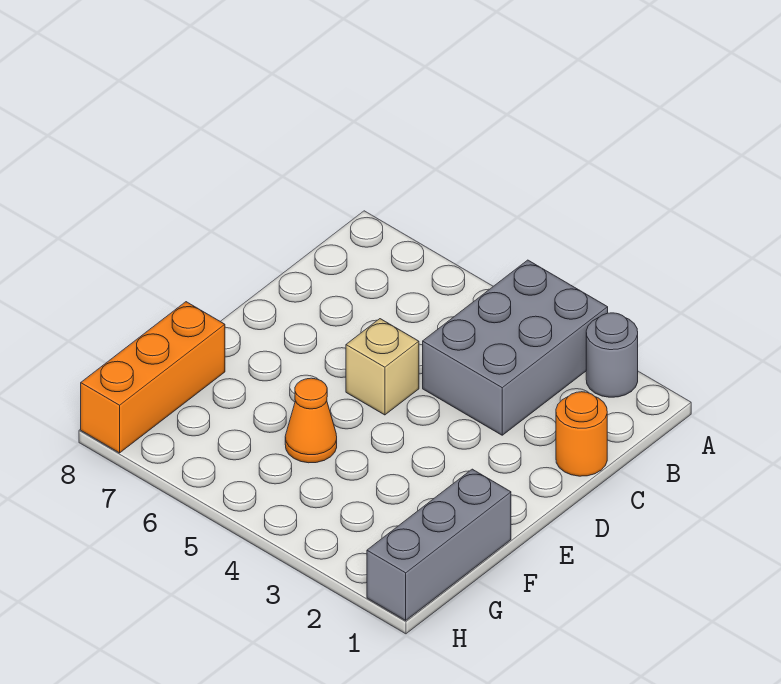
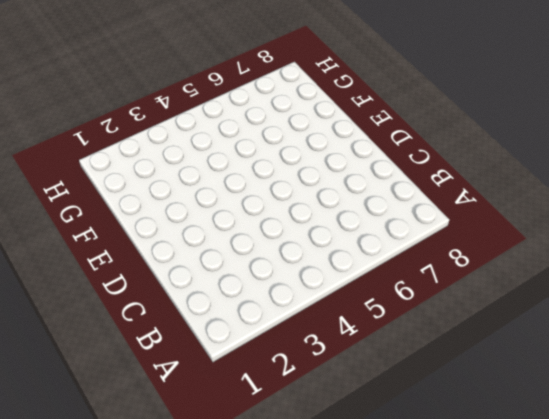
none -> grey 1x1 round brick [586,313,638,397]
none -> grey 2x3 brick [423,260,608,435]

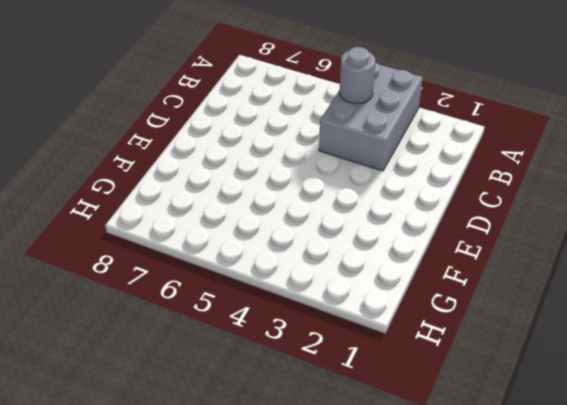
grey 1x1 round brick [339,47,375,104] -> grey 1x1 round brick moved to [586,313,638,397]
none -> orange 1x1 round brick [556,392,607,476]
none -> tan 1x1 brick [346,319,419,415]

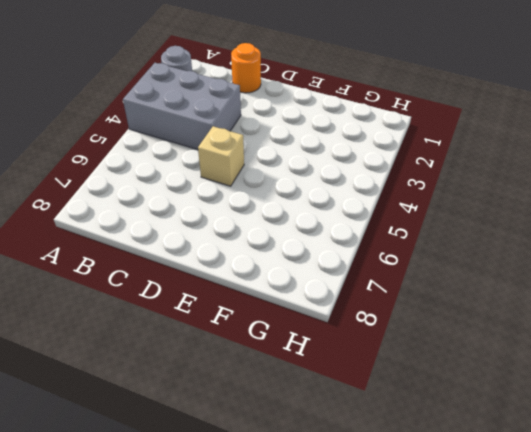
none -> grey 1x3 brick [367,469,511,620]
none -> orange 1x1 cone [285,378,337,463]

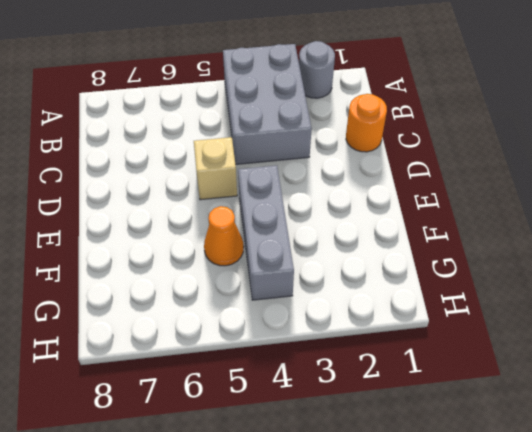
grey 1x3 brick [238,165,294,300] -> grey 1x3 brick moved to [367,469,511,620]
none -> orange 1x3 brick [81,302,225,453]

